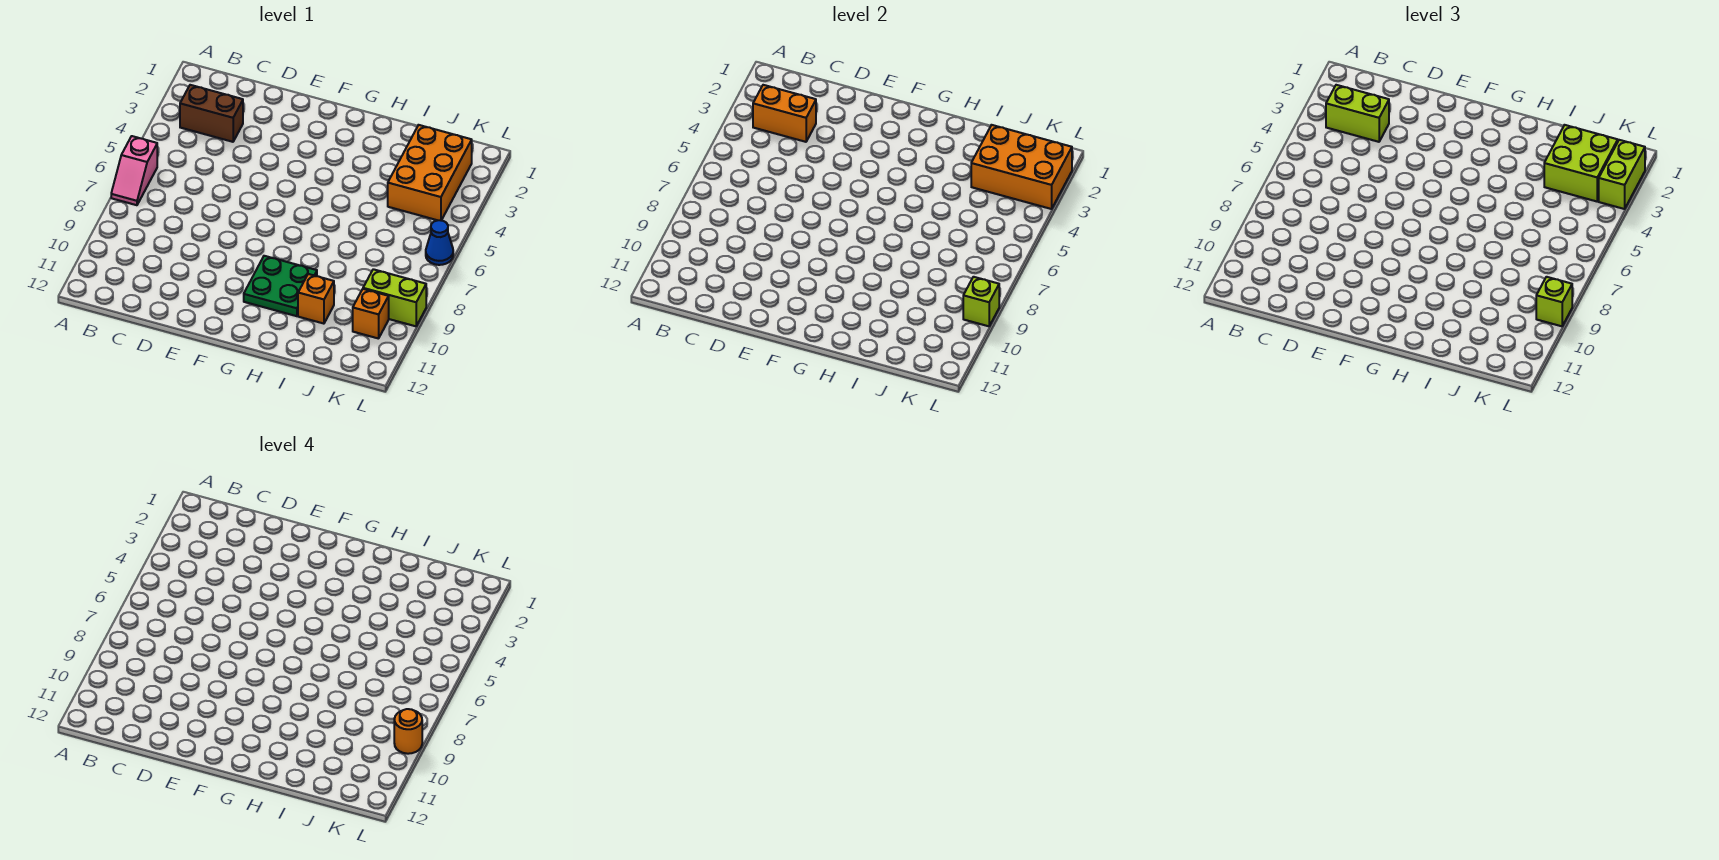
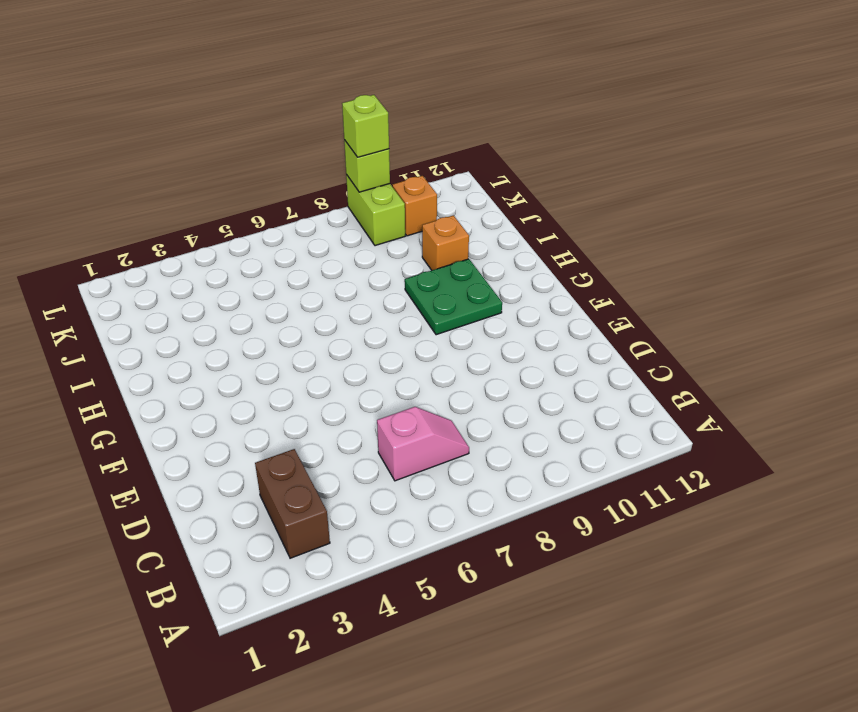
pink 1x2 slope [377,407,469,481] -> pink 1x2 slope moved to [111,136,157,205]
none -> orange 2x3 brick [388,125,472,220]
none -> blue 1x1 cone [426,220,453,265]
none -> orange 1x2 brick [753,85,816,142]

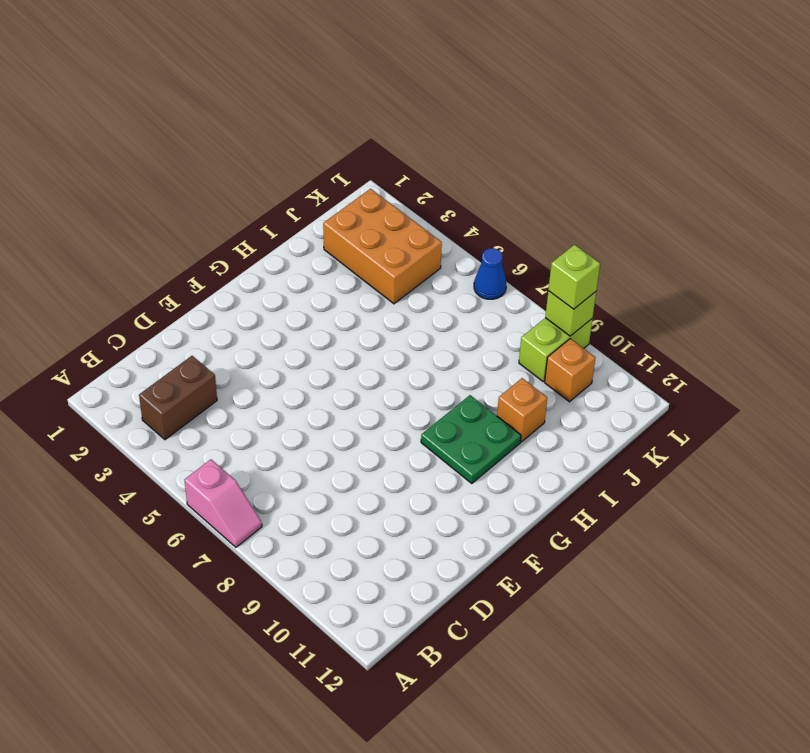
none -> orange 1x2 brick [753,85,816,142]
none -> orange 2x3 brick [971,125,1072,209]
none -> lime 1x2 brick [1326,85,1389,142]

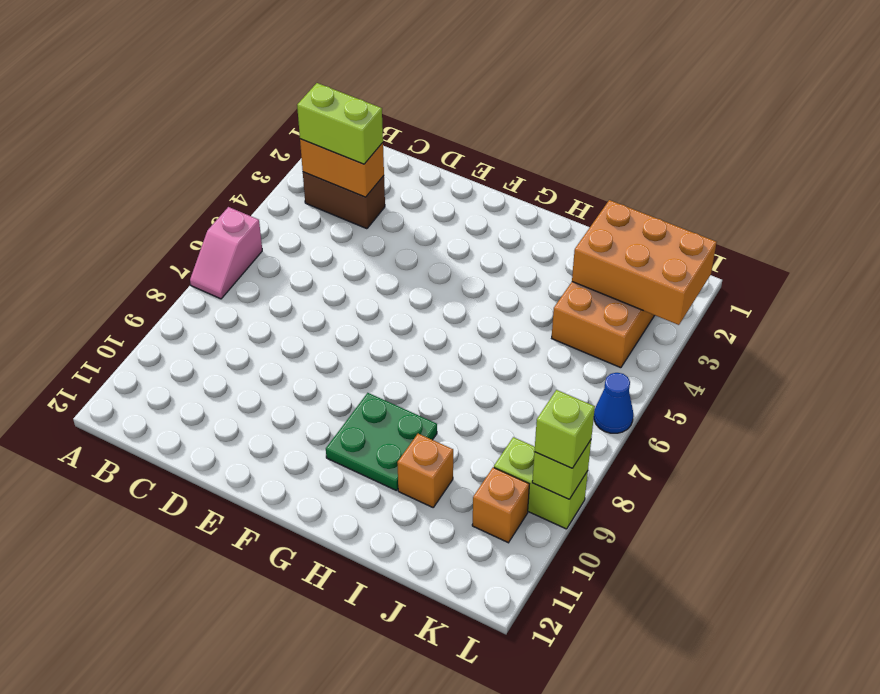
none -> lime 2x2 brick [1544,125,1618,201]
none -> lime 1x2 brick [1599,140,1645,209]
none -> orange 1x1 round brick [394,709,422,754]

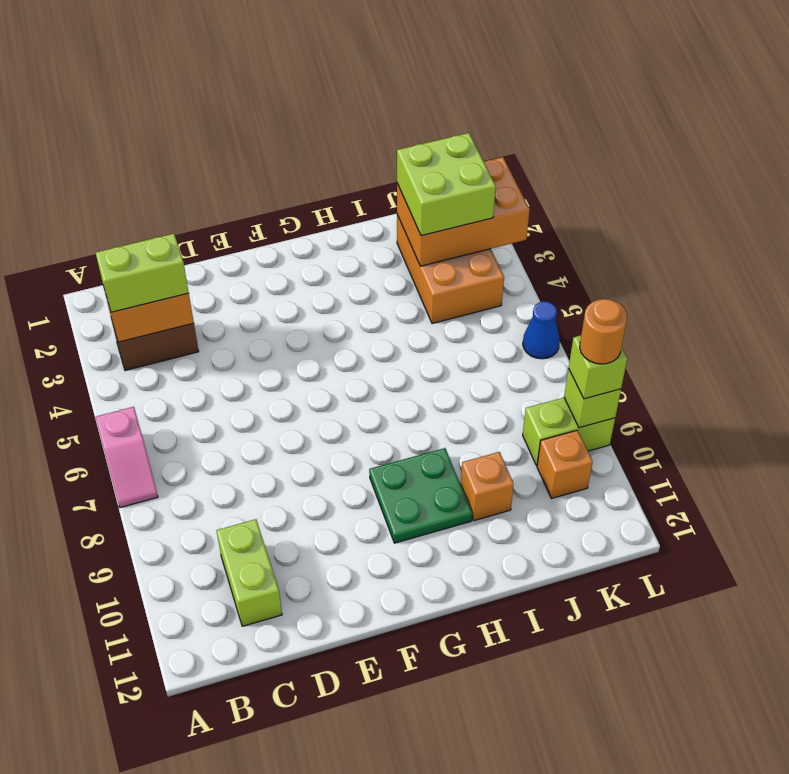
lime 1x2 brick [216,519,282,626] -> lime 1x2 brick moved to [1599,140,1645,209]

